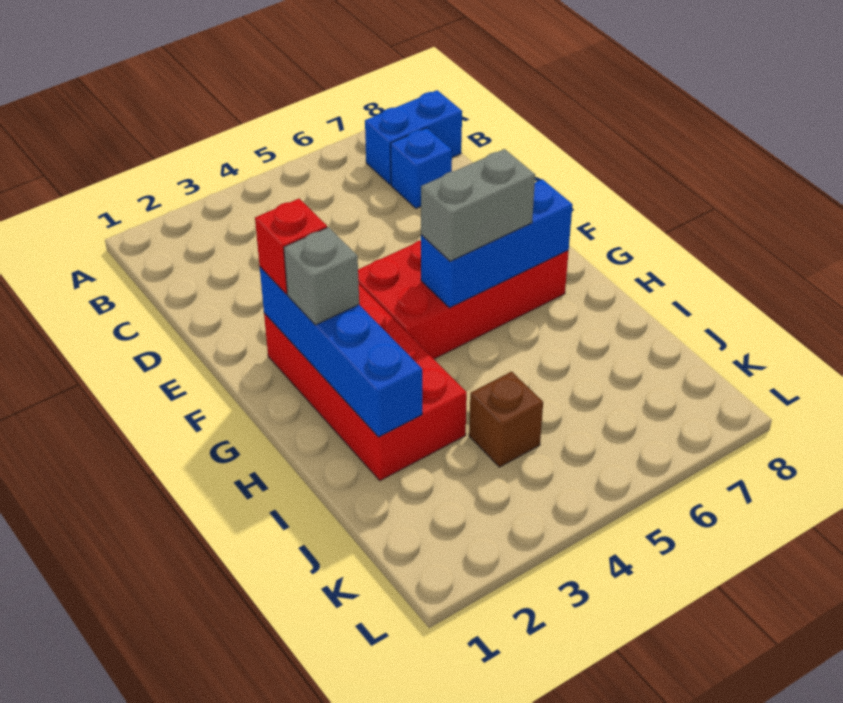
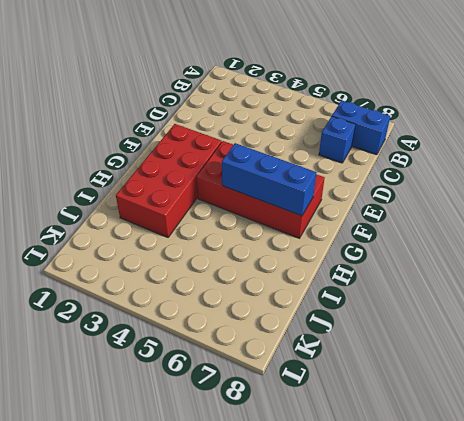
none -> brown 1x1 brick [469,372,543,467]
none -> blue 1x4 brick [260,267,422,437]

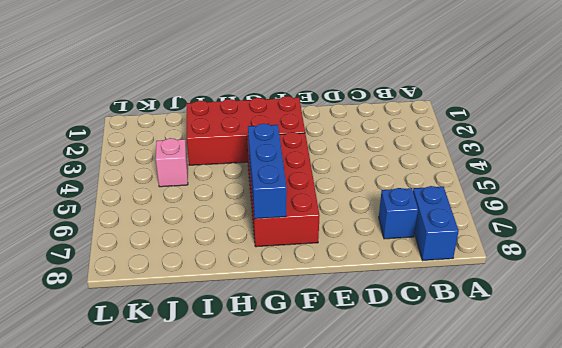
pink 1x1 brick [156,138,188,187] -> brown 1x1 brick [469,372,543,467]
none -> blue 1x4 brick [260,267,422,437]
none -> red 1x1 brick [255,199,327,294]

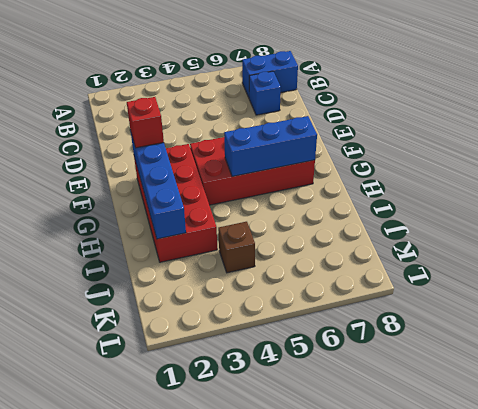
none -> grey 1x1 brick [284,227,359,325]
none -> grey 1x2 brick [421,149,535,261]

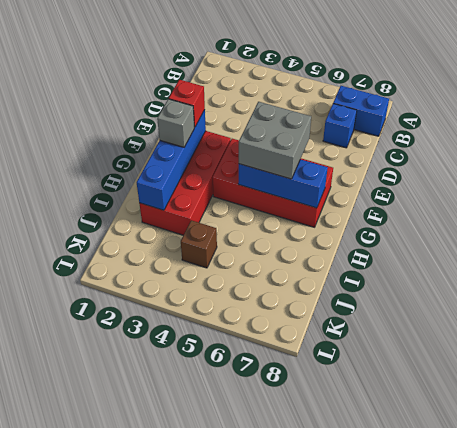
grey 2x2 brick [239,102,311,179] -> grey 1x2 brick [421,149,535,261]

